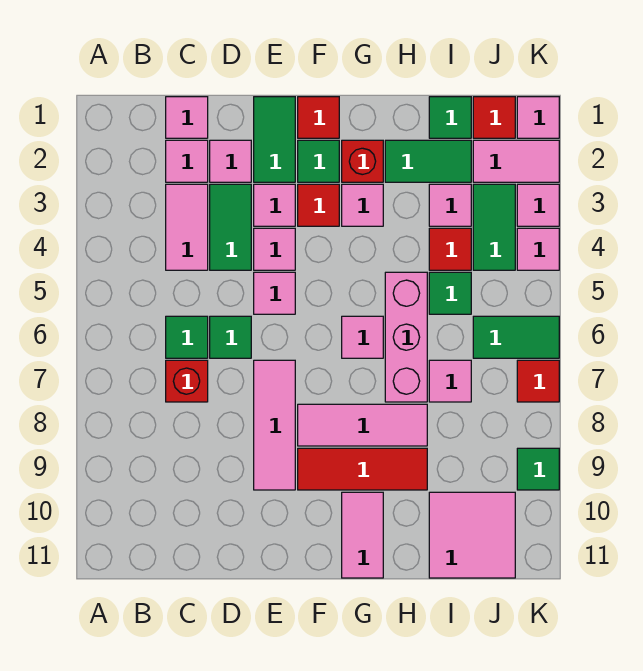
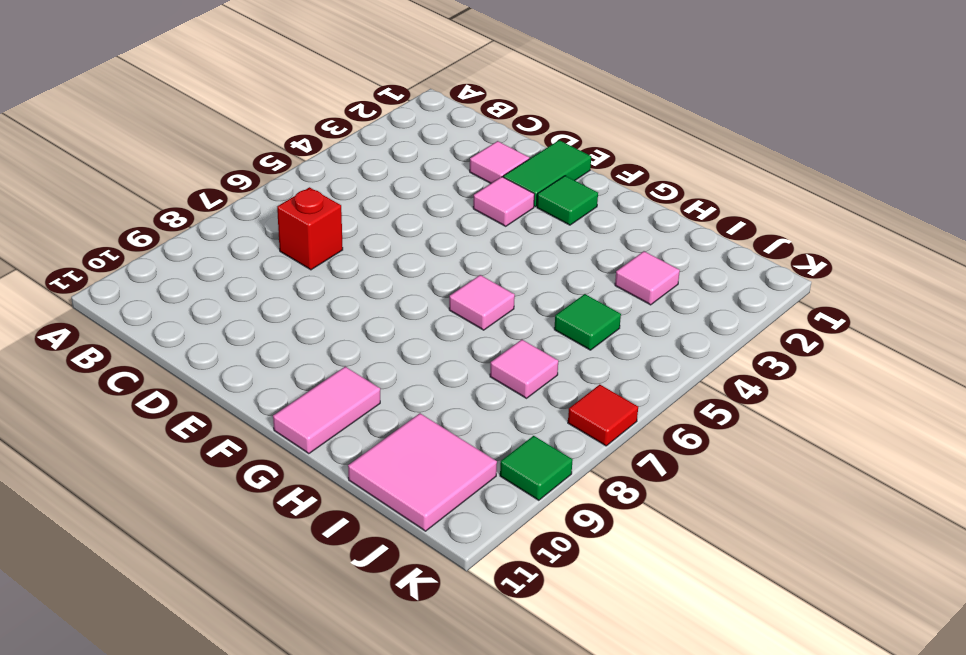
none -> pink 1x1 tile [166,97,208,138]
none -> pink 1x1 tile [166,140,208,182]
none -> pink 1x2 tile [166,184,208,270]
none -> green 1x1 tile [166,316,208,358]

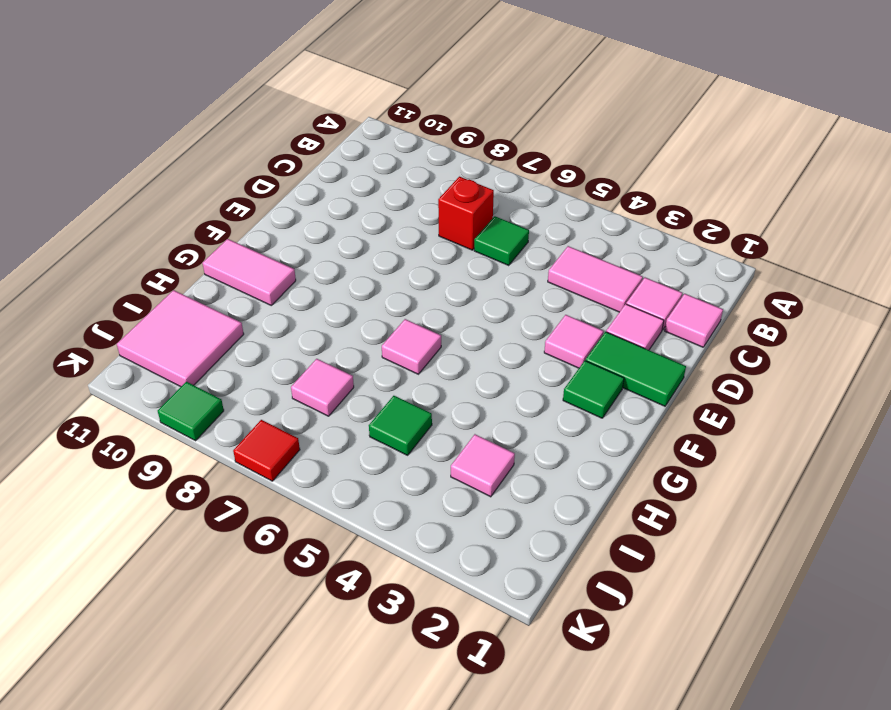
none -> green 1x2 tile [210,184,251,270]
none -> green 1x1 tile [210,316,251,358]
none -> pink 1x1 tile [254,228,295,270]
none -> pink 1x1 tile [254,272,295,314]

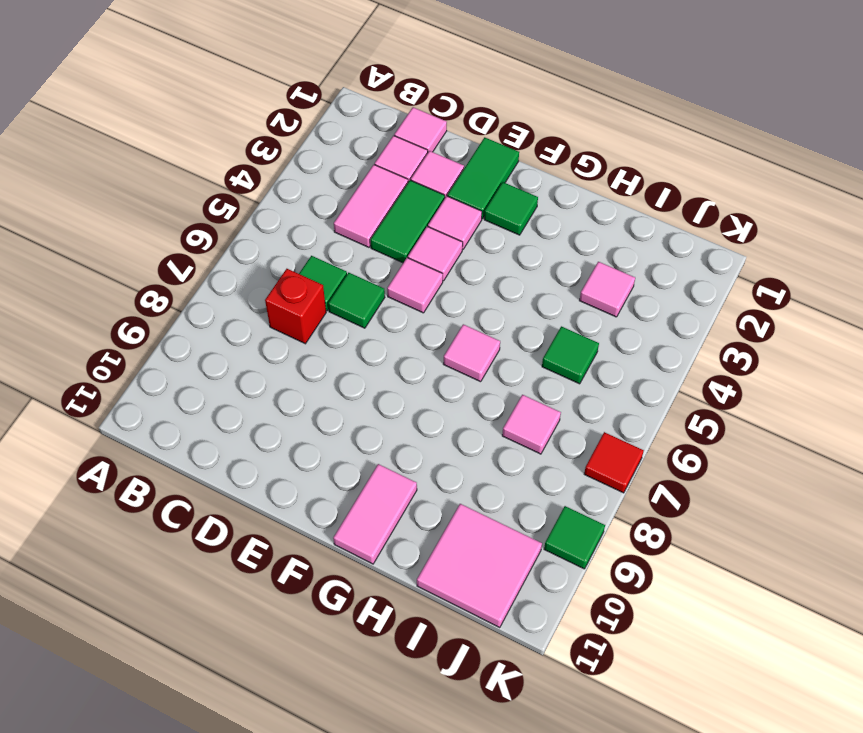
none -> pink 1x3 tile [254,360,295,490]
none -> red 1x1 tile [298,97,339,138]
none -> red 1x1 tile [298,184,339,226]
none -> pink 1x3 tile [298,404,427,446]

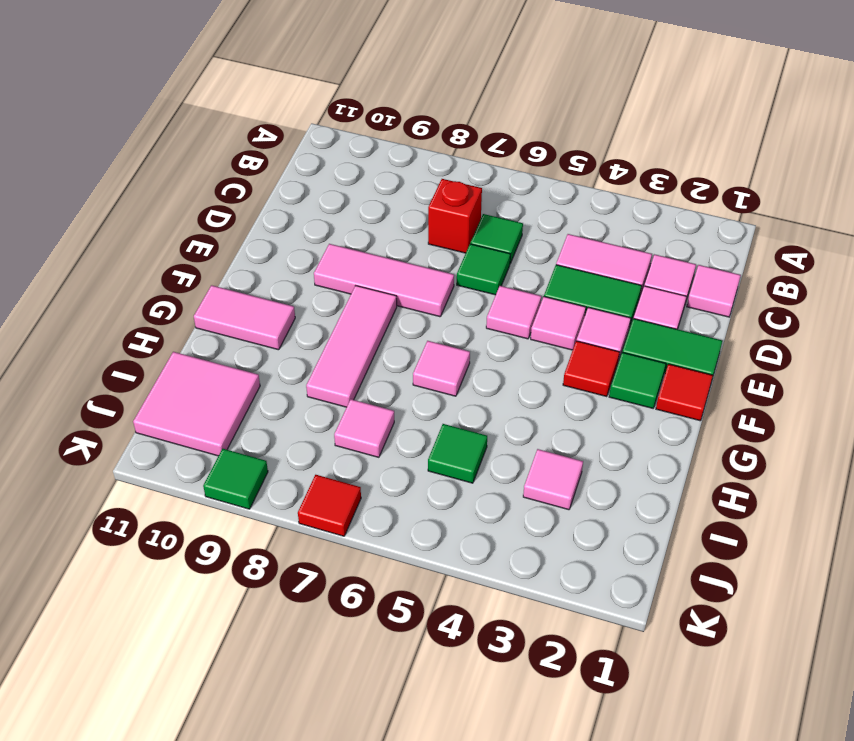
none -> red 1x3 tile [298,448,427,490]
none -> red 1x1 brick [342,140,383,182]
none -> pink 1x1 tile [342,184,383,226]
none -> green 1x2 tile [385,140,471,182]

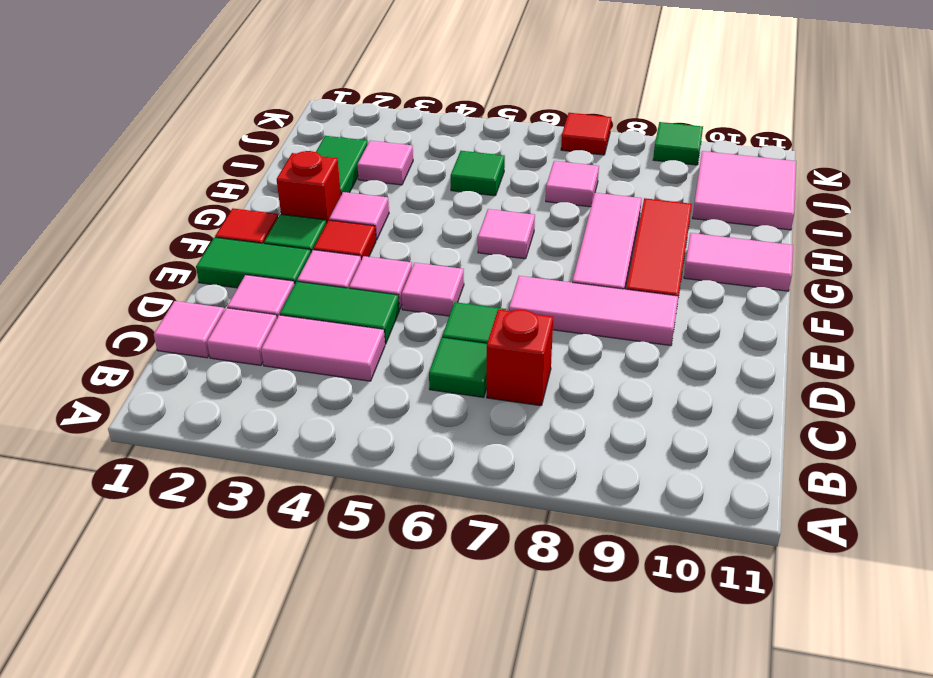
none -> pink 1x3 brick [385,272,427,402]
none -> green 1x1 tile [429,97,471,138]
none -> red 1x1 tile [429,228,471,270]
none -> red 1x1 tile [473,97,515,138]

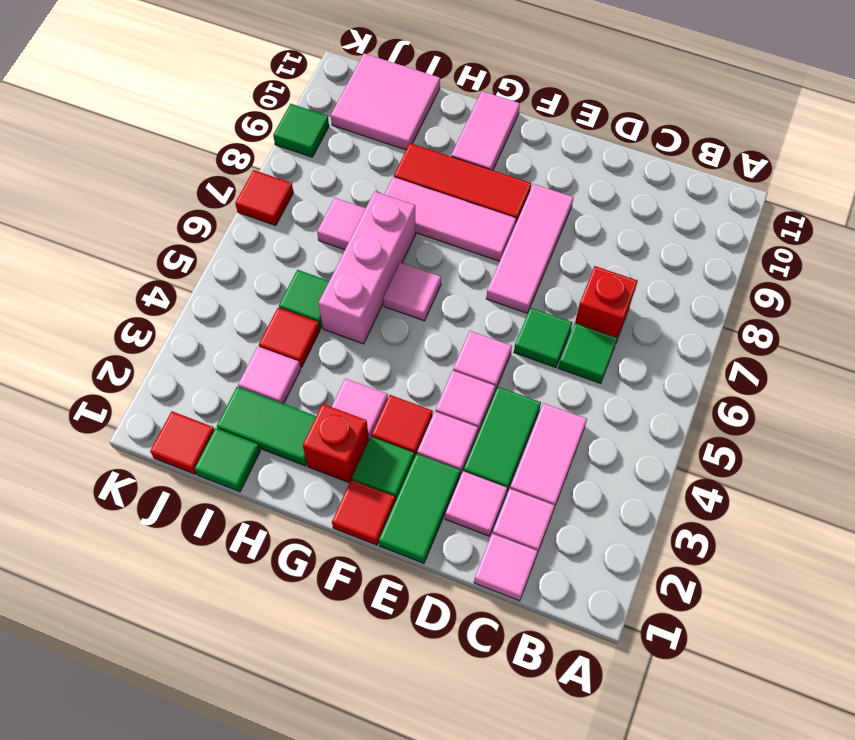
none -> pink 1x2 tile [473,140,559,182]
none -> green 1x2 tile [473,184,515,270]
none -> green 1x2 tile [473,316,559,358]
none -> pink 1x1 tile [517,97,559,138]

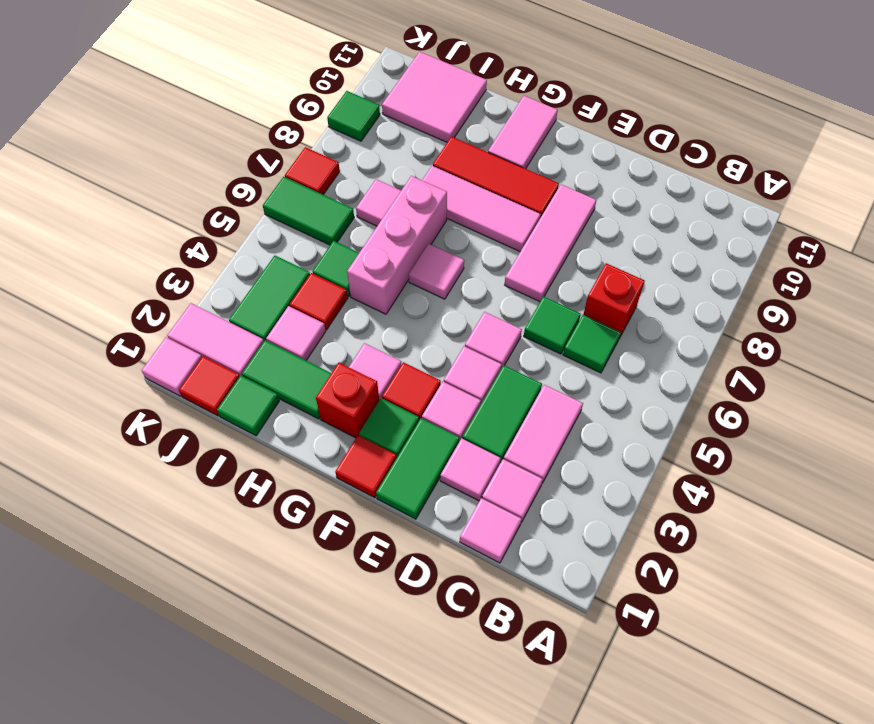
none -> pink 1x1 tile [517,184,559,226]
none -> pink 1x1 tile [517,228,559,270]

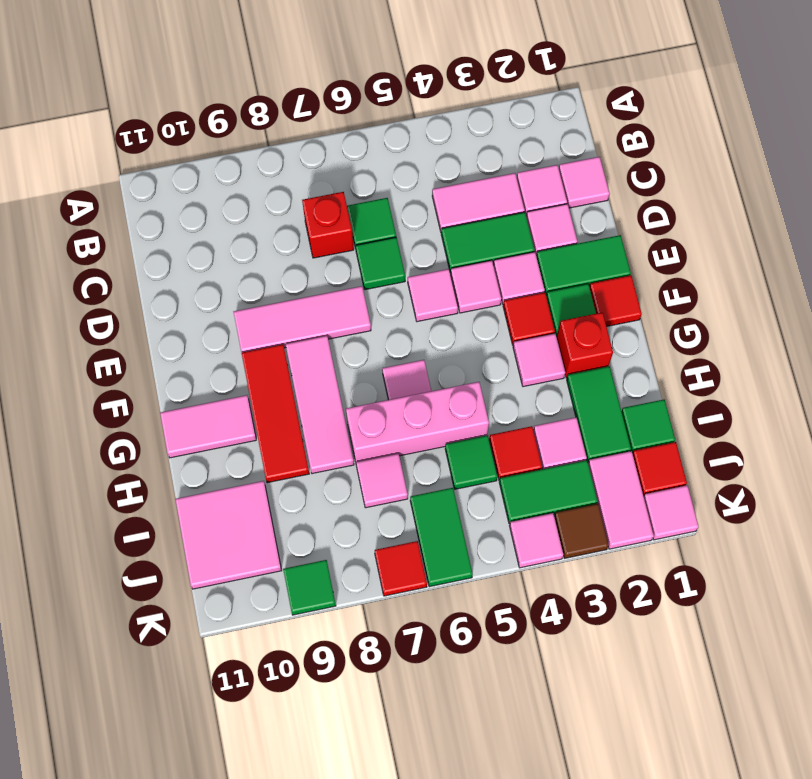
brown 1x1 tile [554,504,609,558] -> pink 1x1 tile [517,184,559,226]

